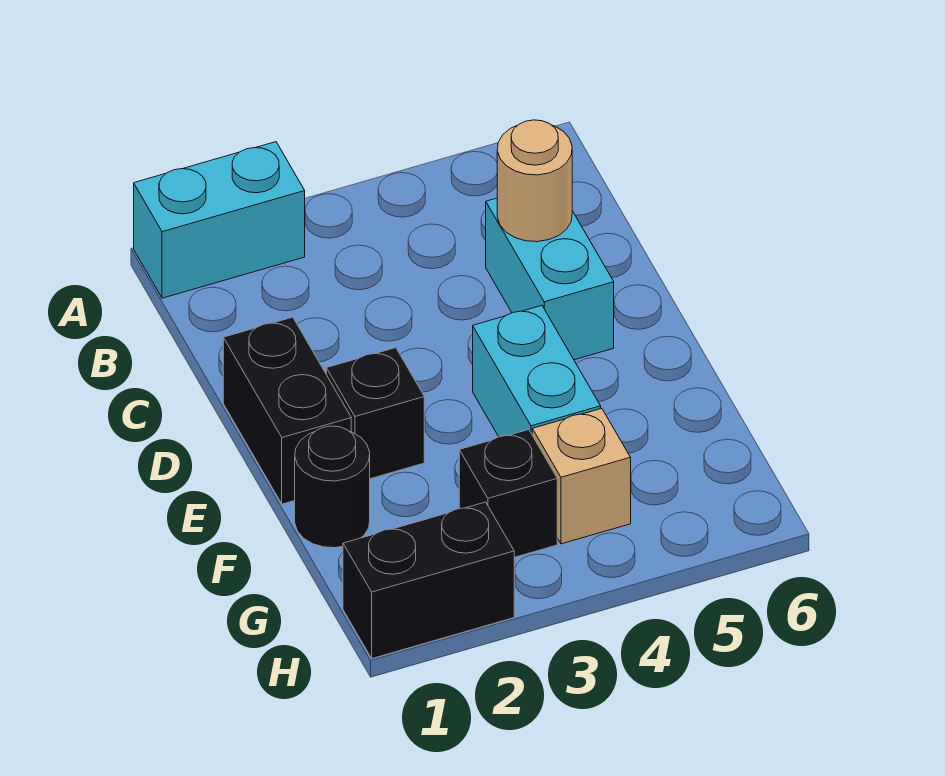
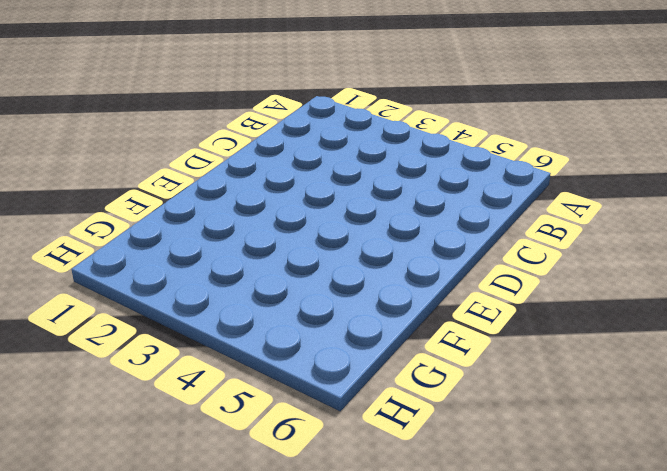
none -> cyan 1x2 brick [134,142,305,298]
none -> cyan 1x2 brick [486,198,614,360]

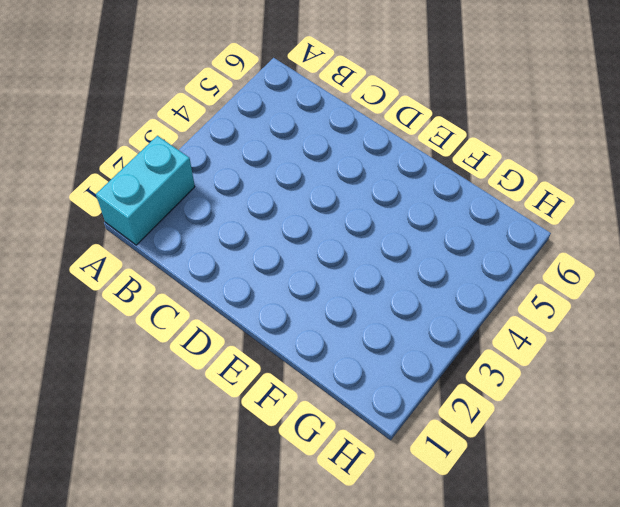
none -> cyan 1x2 brick [486,198,614,360]
none -> black 1x2 brick [223,317,351,504]

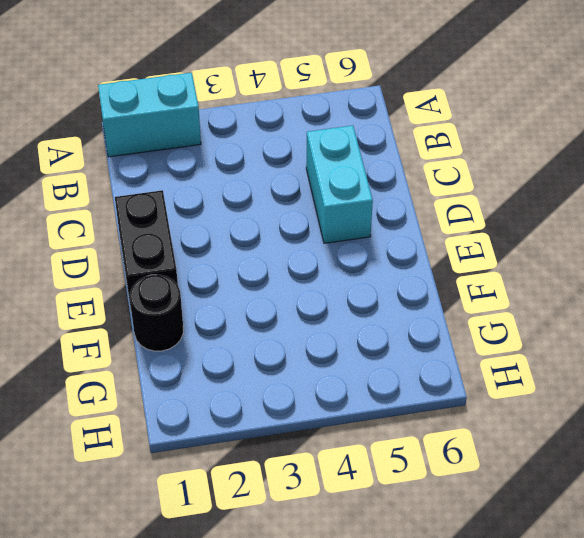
none -> black 1x1 brick [326,348,424,479]
none -> cyan 1x2 brick [473,306,601,437]

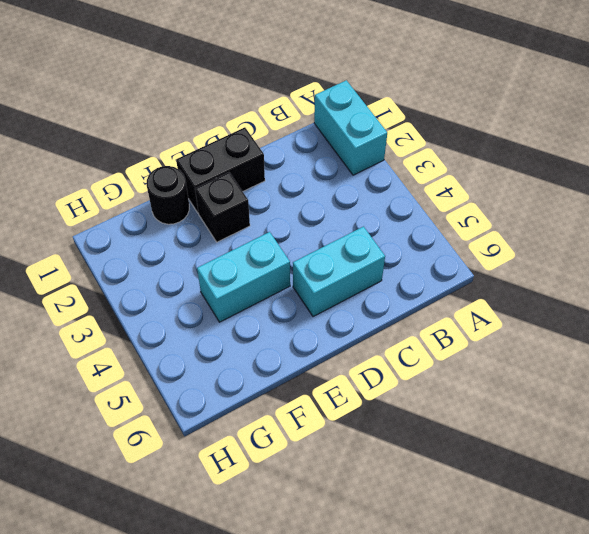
none -> black 1x1 brick [459,430,557,557]
none -> tan 1x1 brick [532,408,631,544]

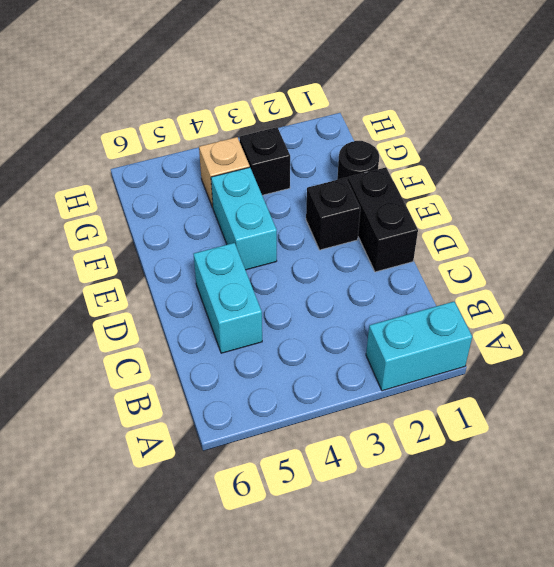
none -> black 1x2 brick [343,502,514,659]
none -> tan 1x1 round brick [497,120,572,242]

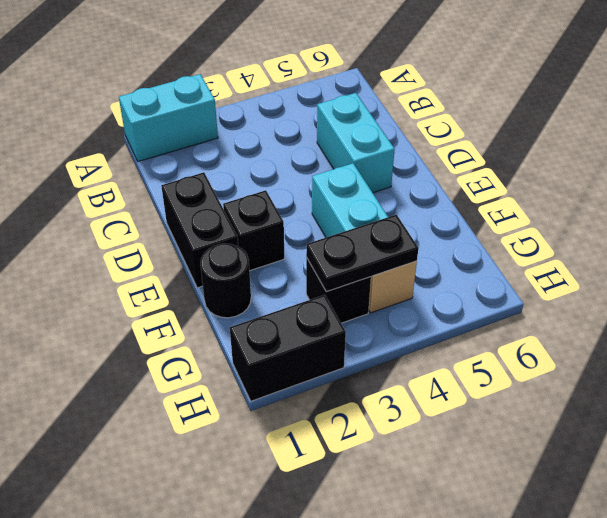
black 1x2 plate [306,215,419,291] -> none
none -> tan 1x1 round brick [497,120,572,242]

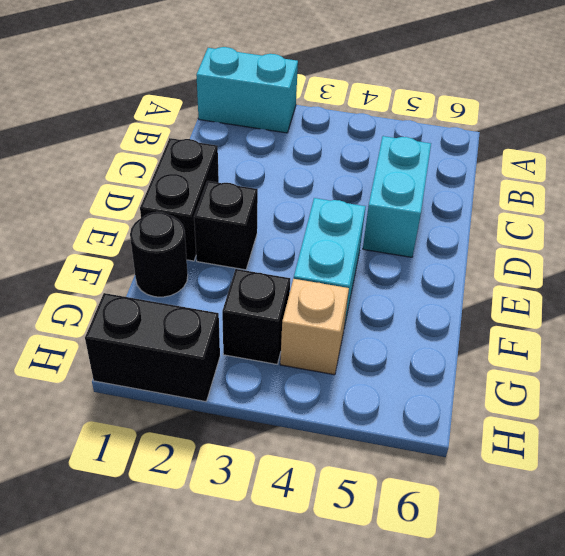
none -> tan 1x1 round brick [497,120,572,242]

